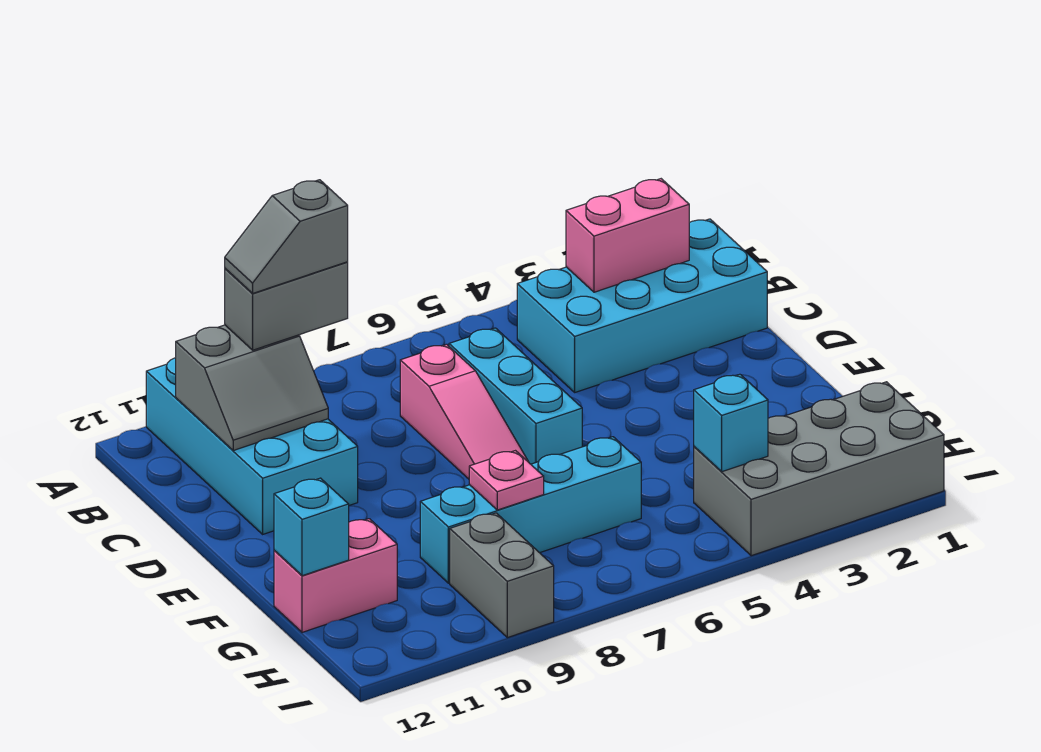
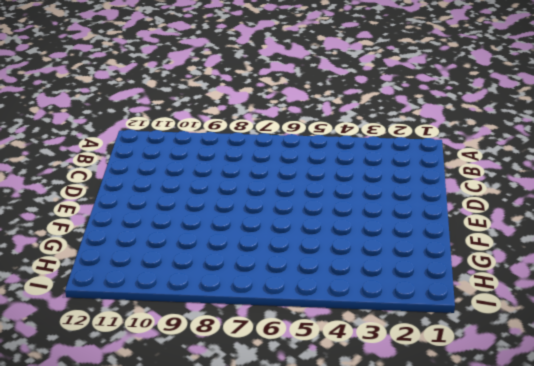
none -> cyan 2x4 brick [146,358,358,534]
none -> cyan 2x4 brick [517,219,767,392]
none -> cyan 1x3 brick [449,328,582,464]

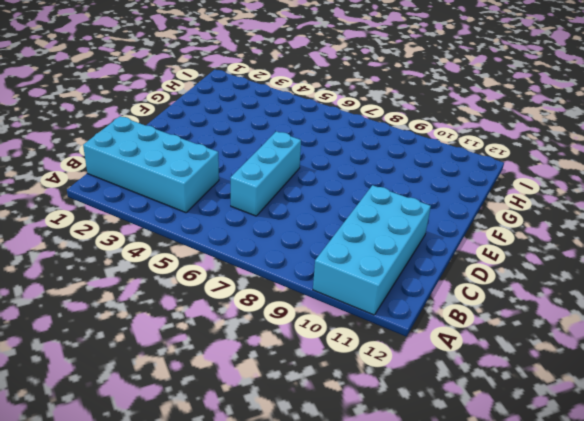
none -> pink 1x3 slope [400,344,528,479]
none -> cyan 1x4 brick [420,437,641,583]
none -> pink 1x2 brick [274,519,397,632]

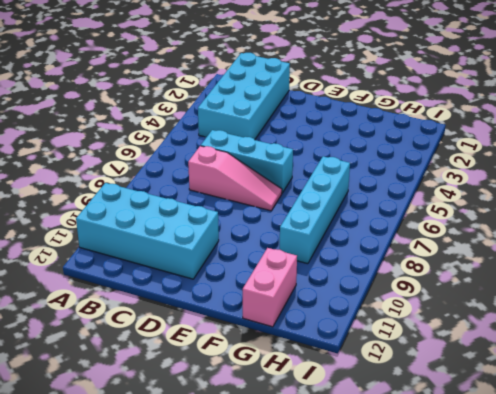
none -> grey 2x4 brick [694,382,944,556]
none -> grey 1x2 brick [450,513,554,638]
none -> pink 1x2 brick [566,179,689,292]

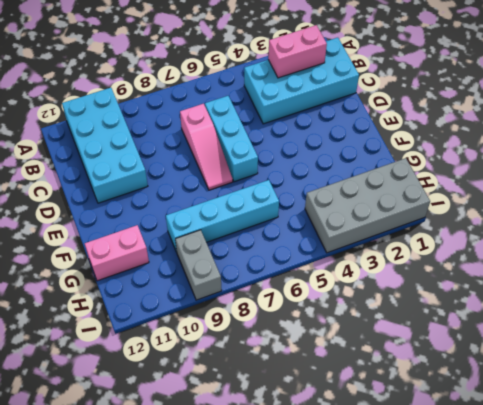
none -> grey 2x2 slope [176,325,328,451]
none -> pink 1x1 plate [469,451,544,510]
none -> cyan 1x1 brick [274,478,349,576]

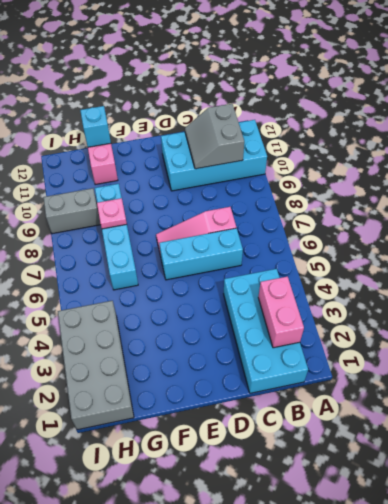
none -> cyan 1x1 brick [694,374,768,472]
none -> grey 1x2 brick [225,262,348,350]
none -> grey 1x2 slope [225,180,348,293]

